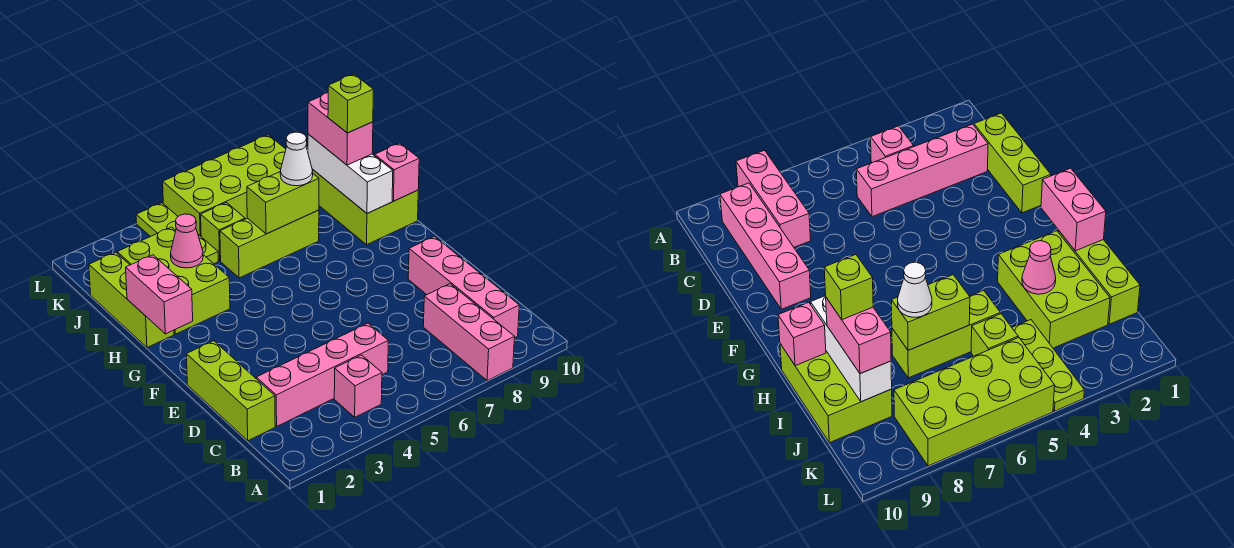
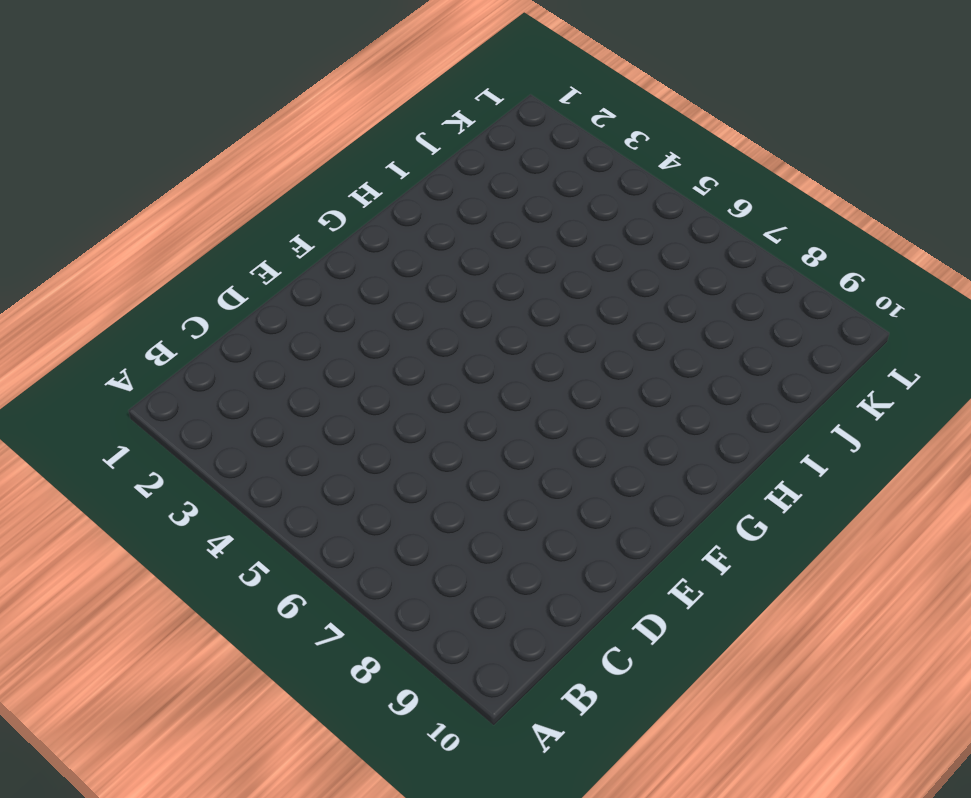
none -> pink 1x3 brick [423,284,515,380]
none -> pink 1x1 brick [334,355,382,417]
none -> pink 1x4 brick [408,237,519,337]

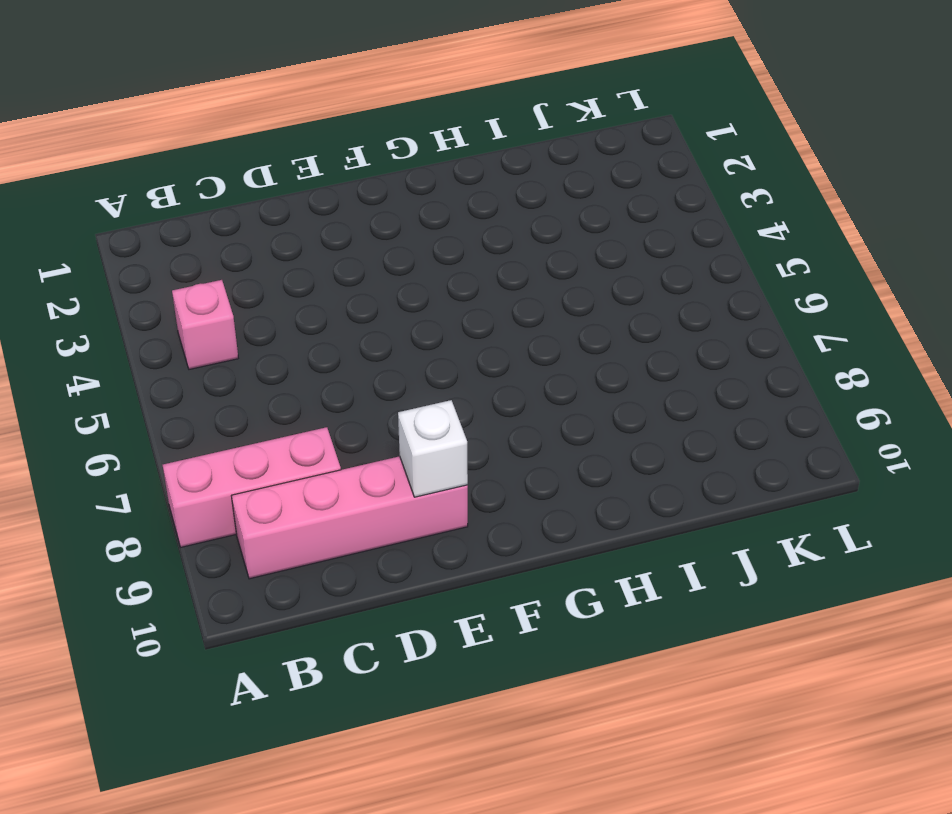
white 1x1 brick [398,400,468,497] -> none
none -> lime 1x3 brick [186,341,275,441]
none -> pink 1x4 brick [256,323,388,426]
none -> lime 1x3 brick [89,252,174,347]

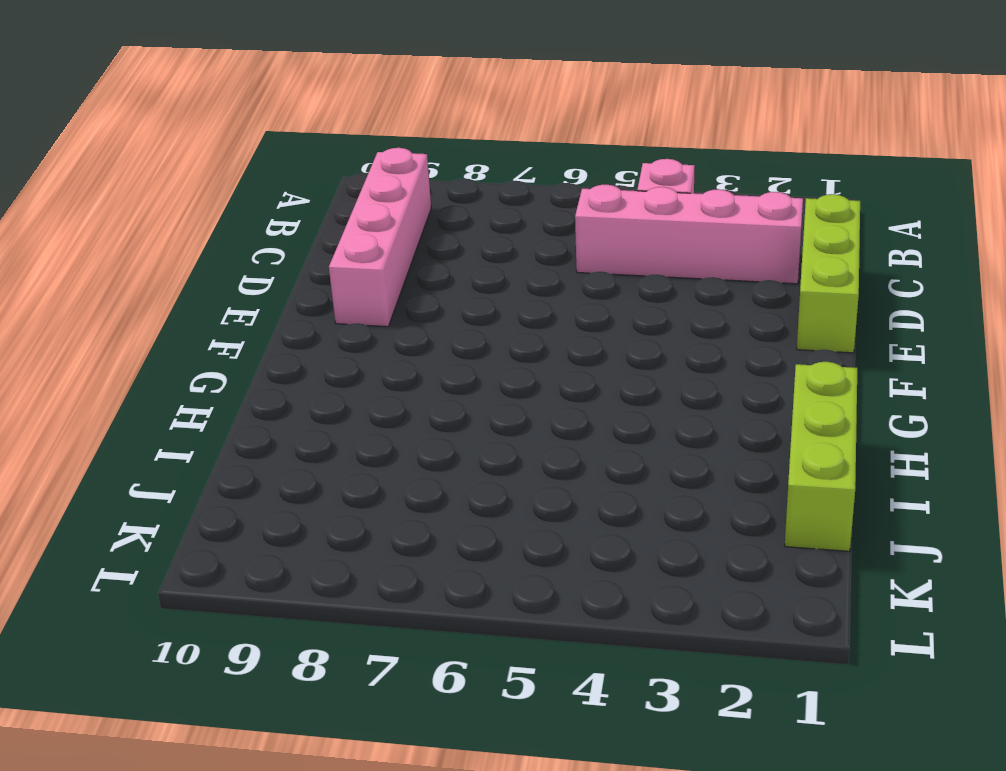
none -> pink 1x3 brick [423,284,515,380]
none -> lime 2x3 brick [117,227,230,334]
none -> lime 2x3 brick [312,153,418,245]

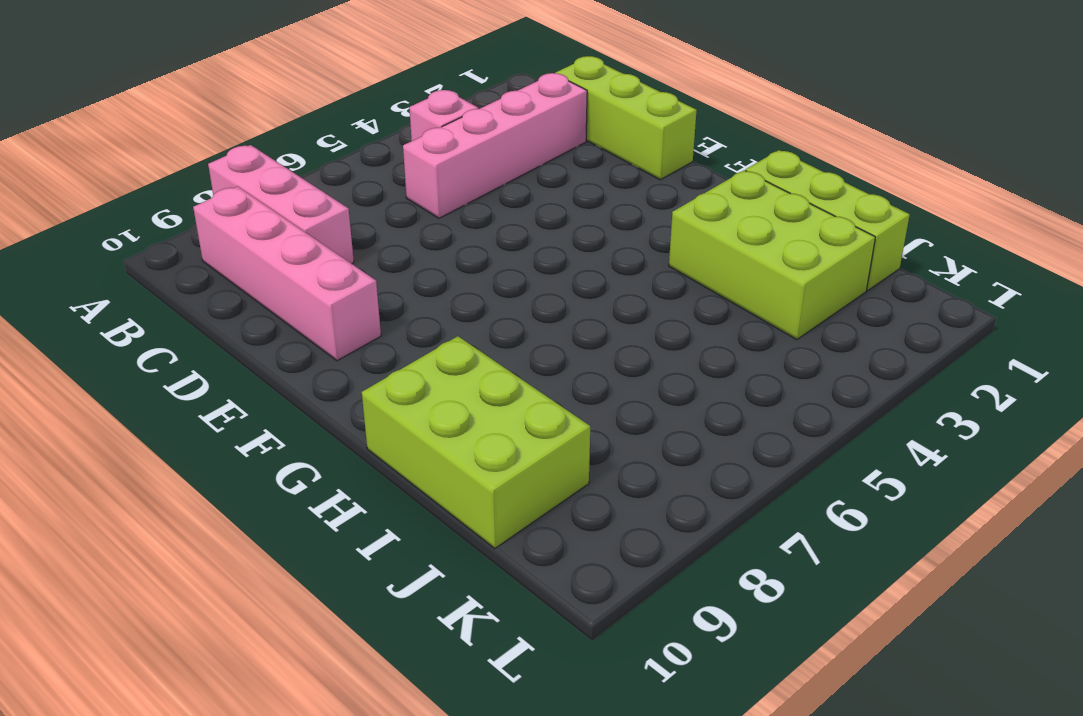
none -> lime 1x3 brick [220,210,319,278]
none -> lime 1x3 plate [136,203,218,264]
none -> lime 1x1 brick [201,203,245,261]

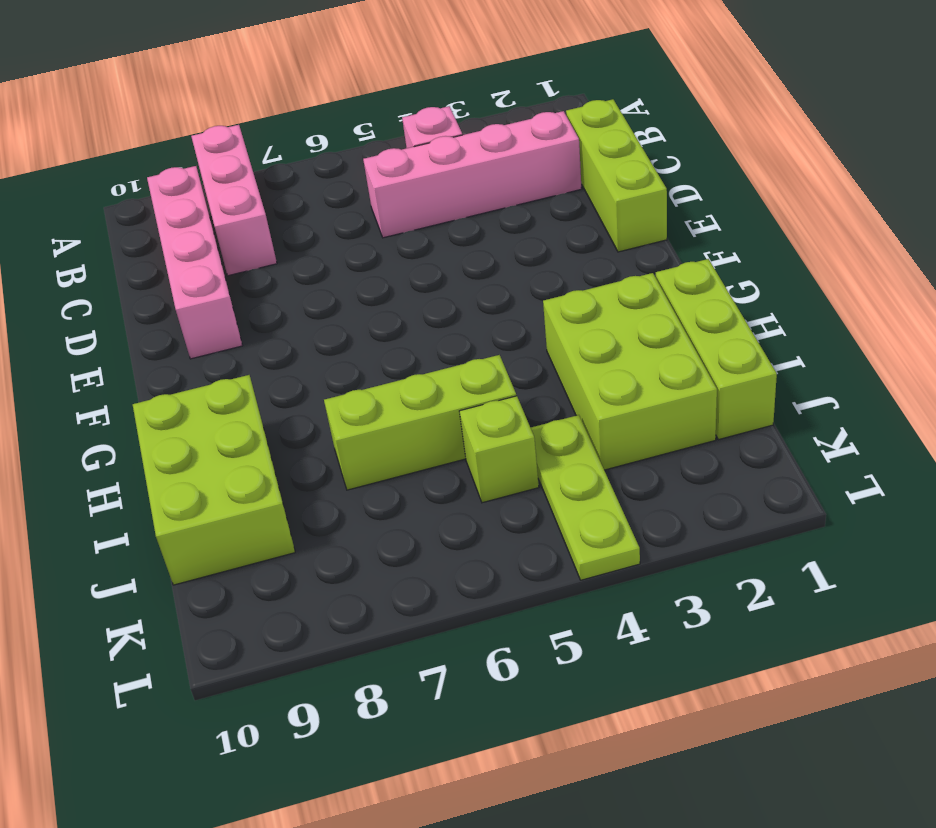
none -> lime 2x4 brick [163,135,286,236]
none -> pink 1x2 brick [126,255,193,334]
none -> white 1x3 brick [308,134,393,213]

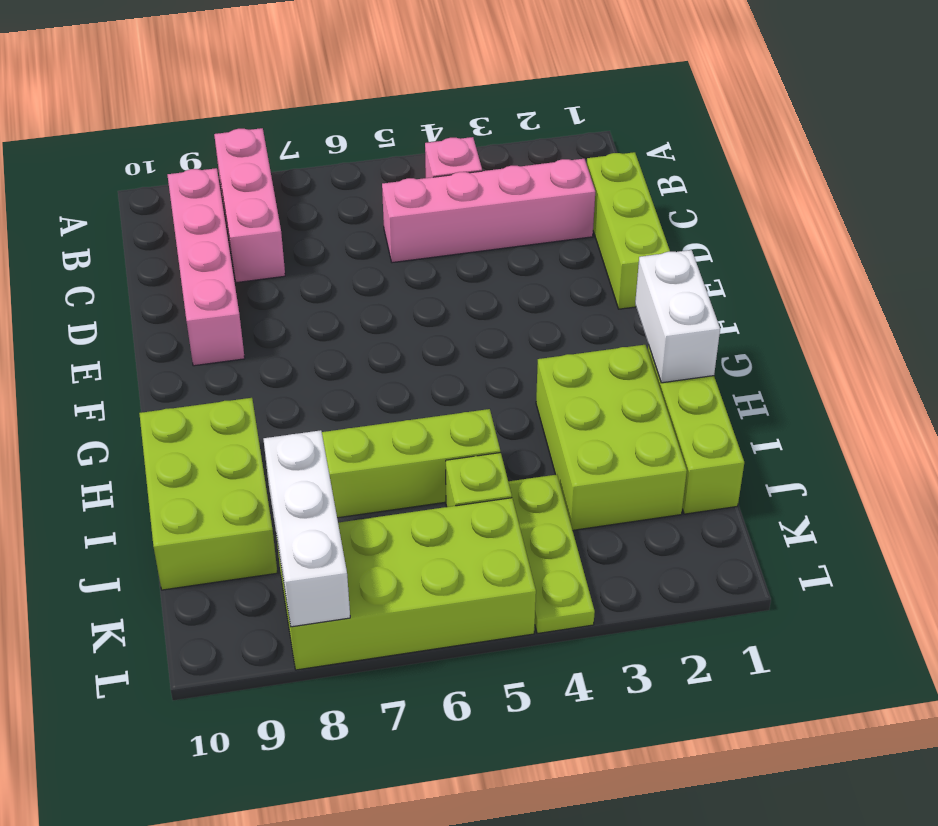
white 1x2 brick [635,250,720,383] -> pink 1x2 brick [126,255,193,334]
white 1x3 brick [263,430,350,627] -> white 1x3 brick moved to [308,134,393,213]
none -> pink 1x1 brick [375,143,419,201]
none -> pink 1x1 cone [171,214,203,268]
none -> lime 1x2 brick [247,172,319,234]

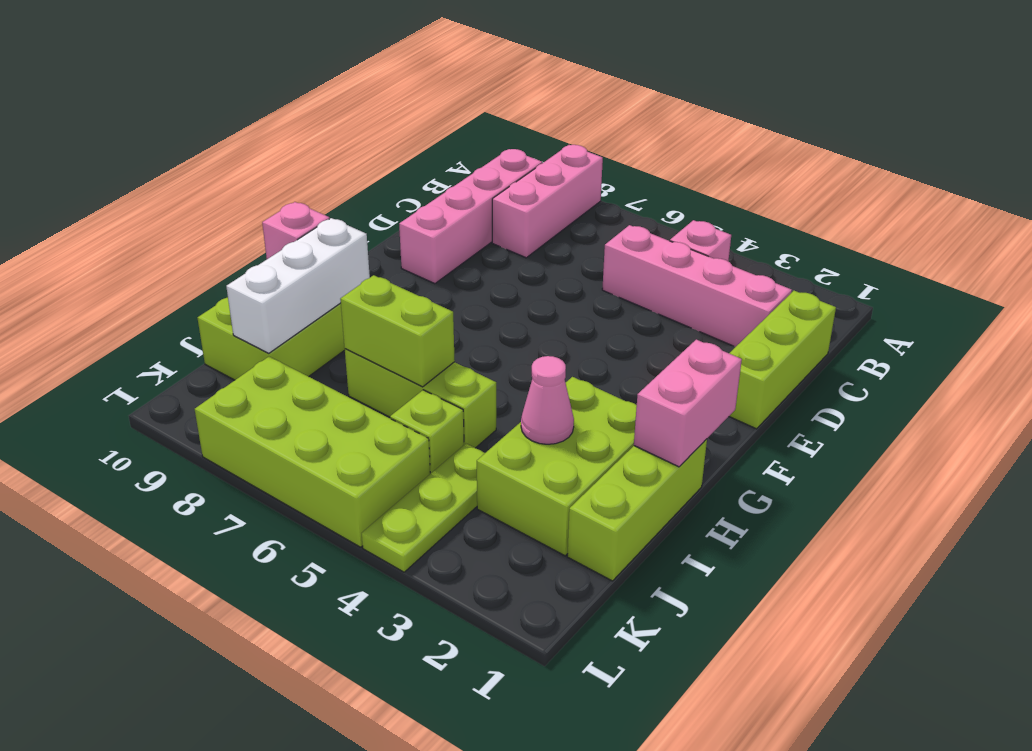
none -> white 1x1 cone [280,132,313,186]
none -> pink 1x2 brick [308,93,373,165]
none -> lime 1x1 brick [328,74,373,133]

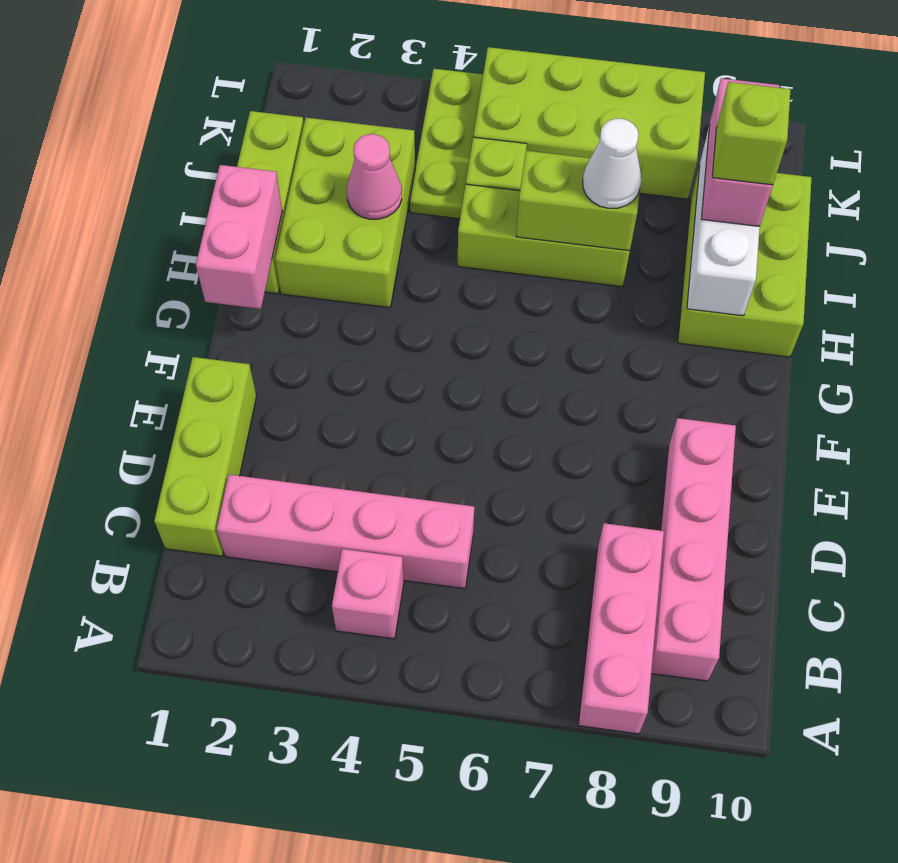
none -> pink 1x1 brick [375,143,419,201]

